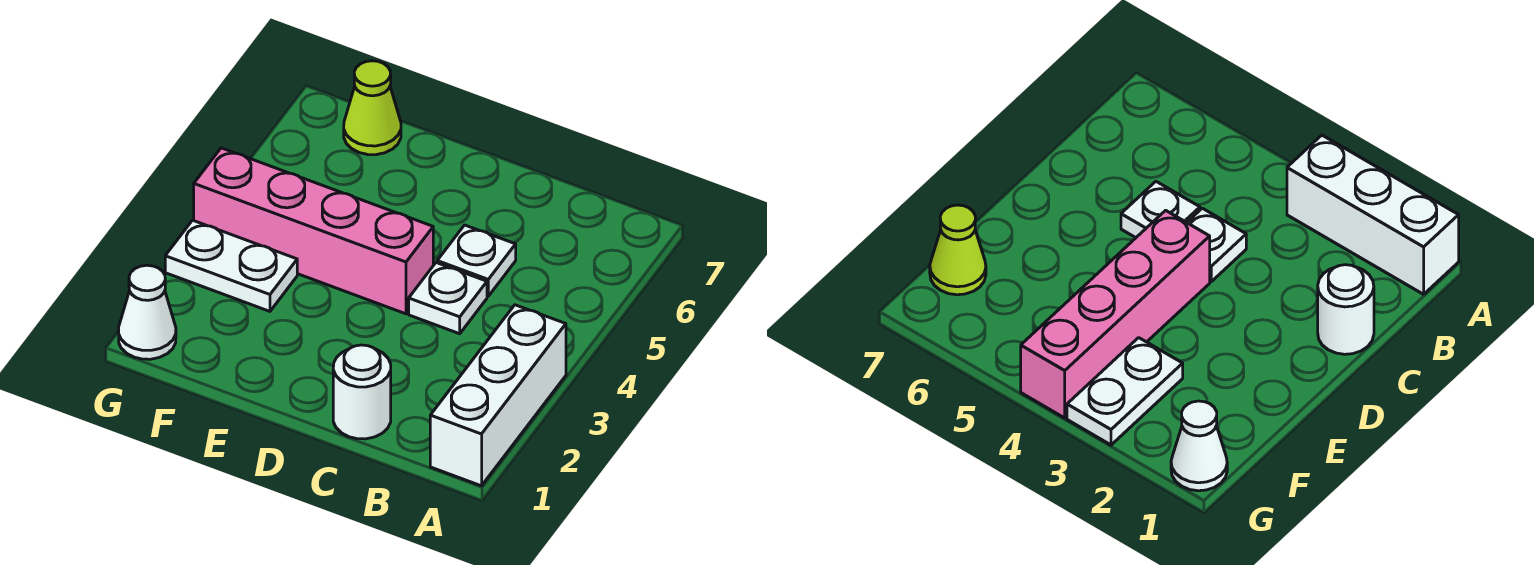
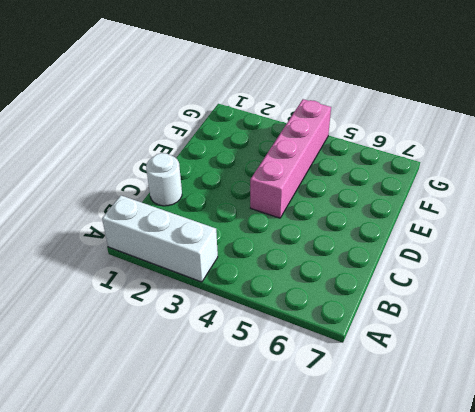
none -> white 1x1 plate [409,263,487,334]
none -> white 1x1 plate [437,225,516,296]

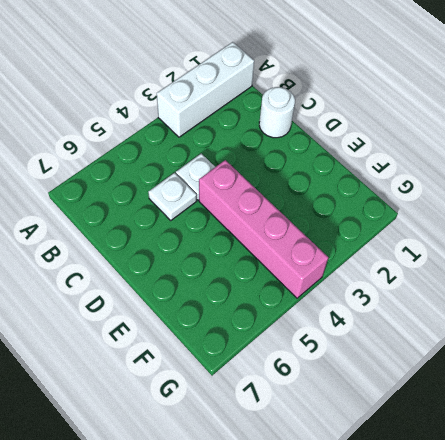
none -> white 1x2 plate [165,220,297,311]
none -> lime 1x1 cone [344,61,401,155]

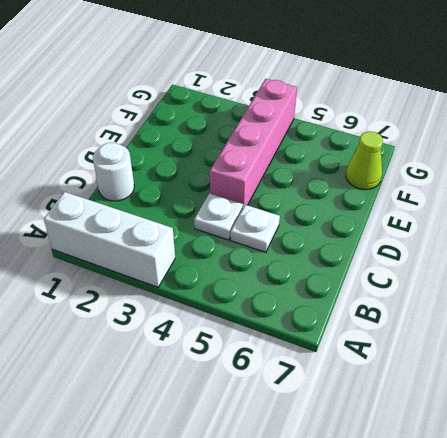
none -> white 1x2 plate [165,220,297,311]
none -> white 1x1 cone [119,265,176,359]

